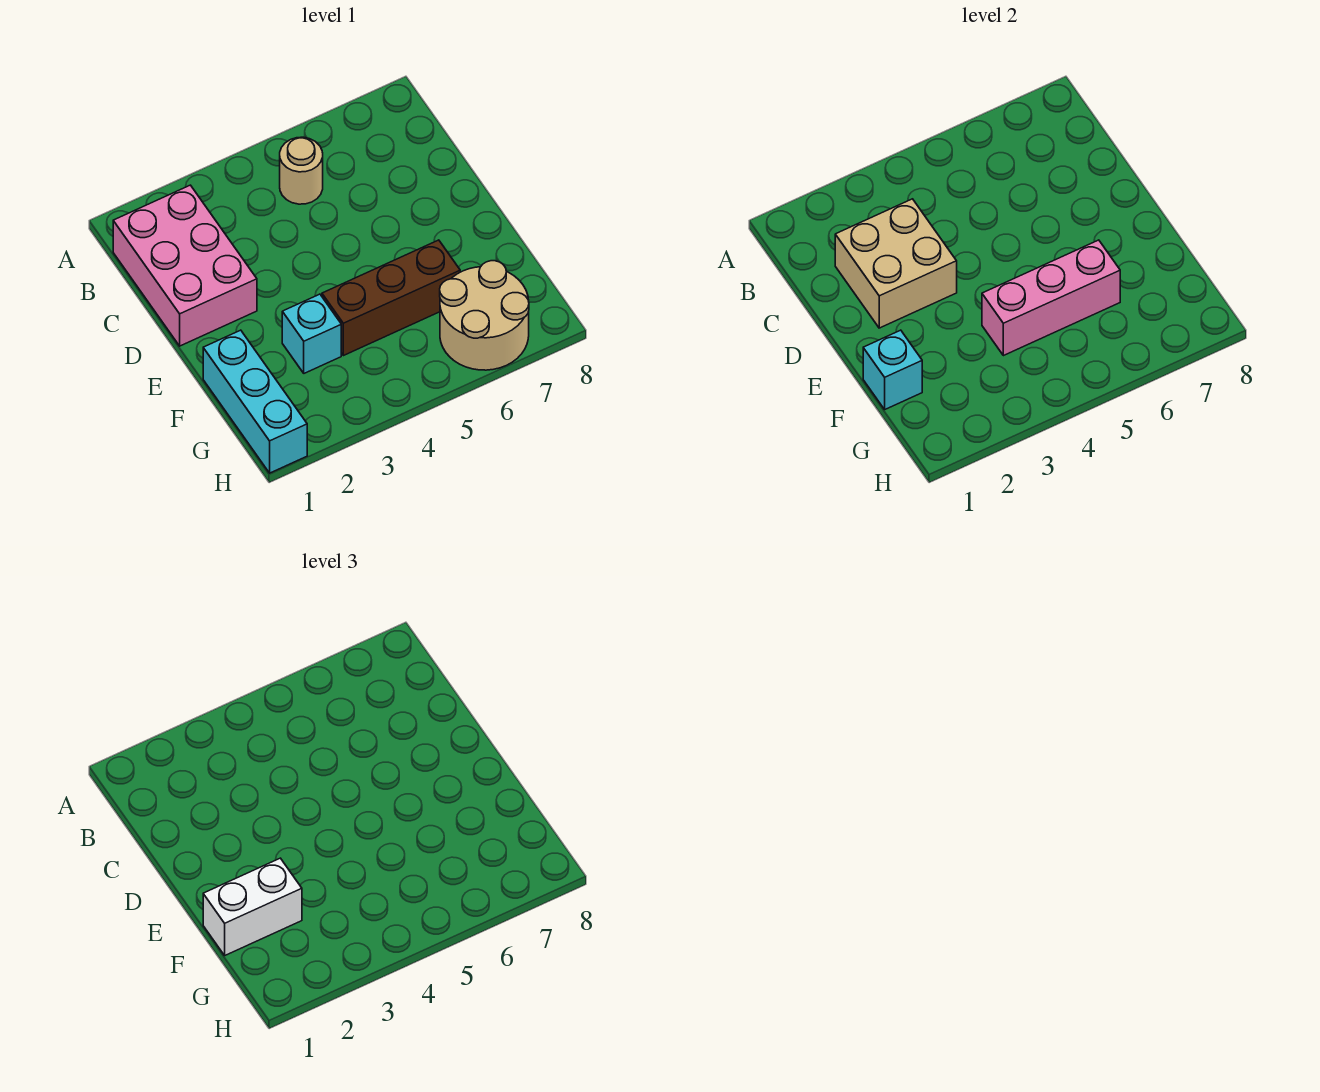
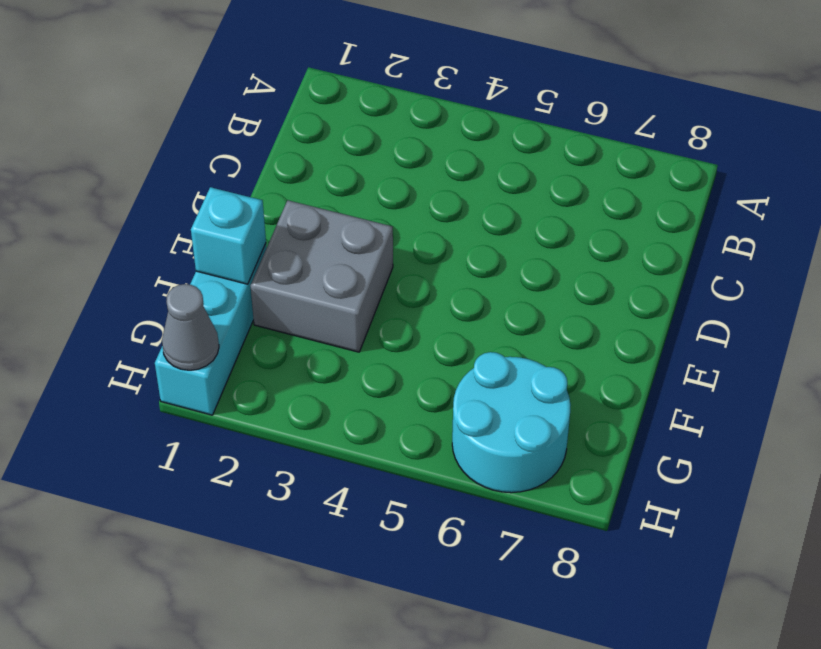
grey 2x2 brick [251,200,393,352] -> cyan 1x1 brick [282,294,341,373]
cyan 2x2 round brick [452,352,571,493] -> tan 2x2 round brick [440,261,529,370]
grey 1x1 cone [162,284,219,370] -> none
none -> pink 2x3 brick [113,185,257,346]
none -> tan 1x1 round brick [280,137,323,204]

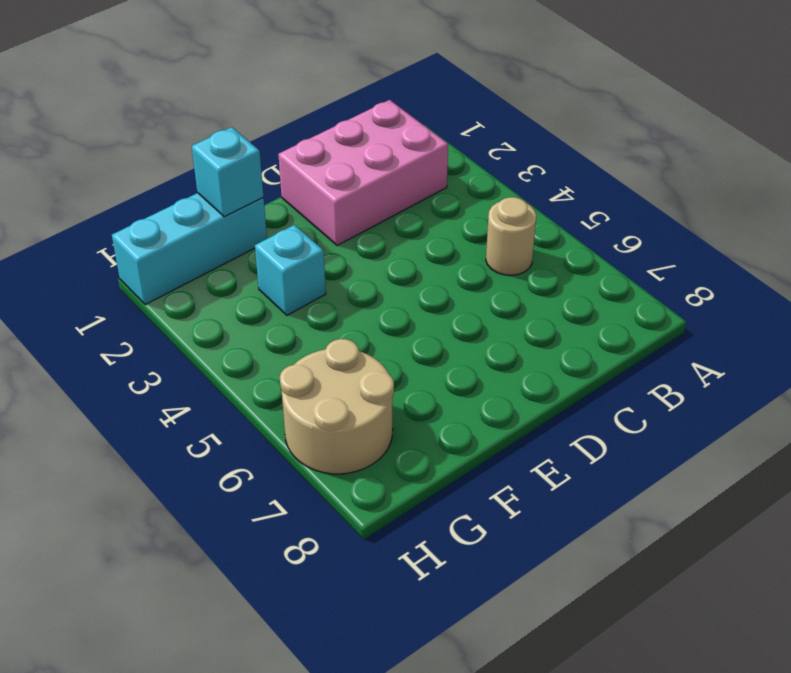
none -> brown 1x3 brick [322,240,460,356]
none -> tan 2x2 brick [835,199,957,328]

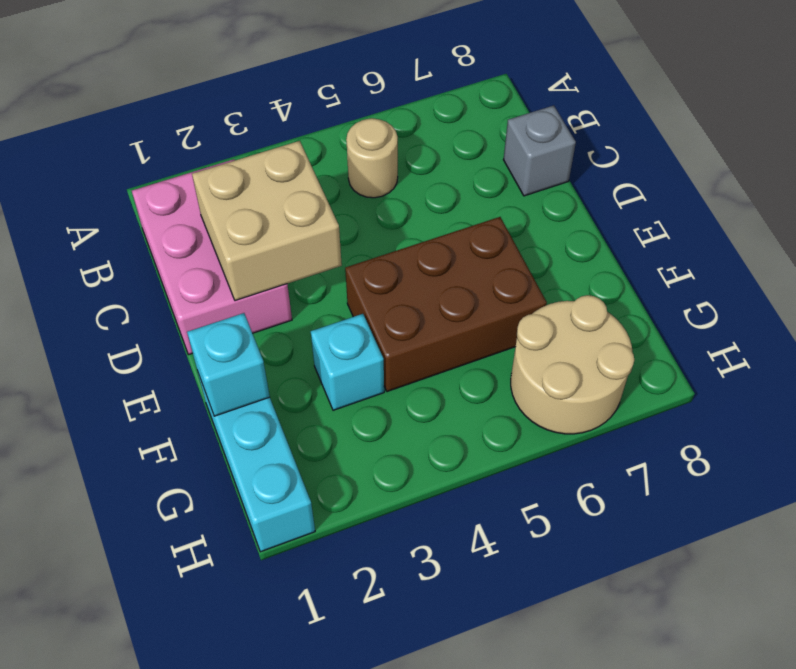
grey 1x1 brick [503,105,576,196] -> none
brown 2x3 brick [345,217,547,392] -> brown 1x3 brick [322,240,460,356]
none -> pink 1x3 brick [982,240,1120,356]
none -> white 1x2 brick [203,858,302,955]

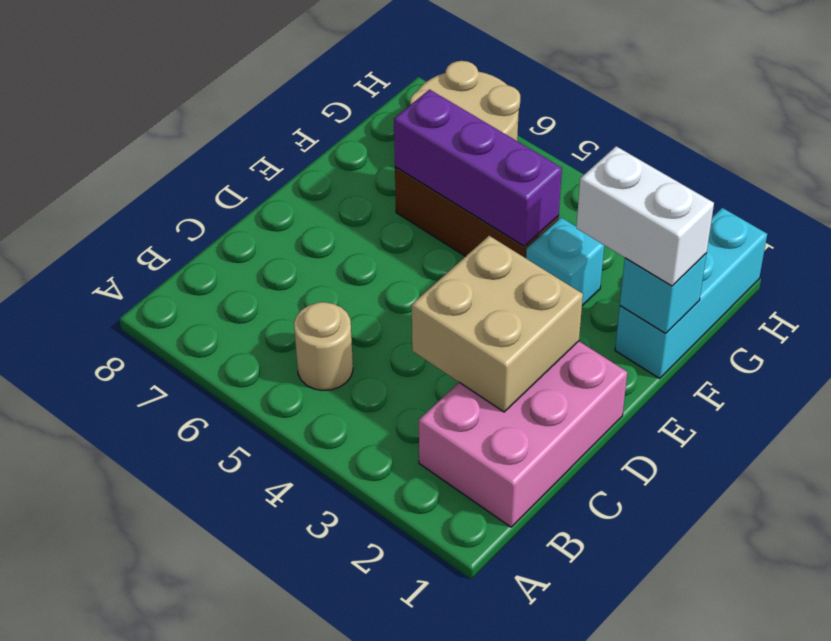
purple 1x3 brick [394,90,562,246] -> pink 1x3 brick [982,240,1120,356]

